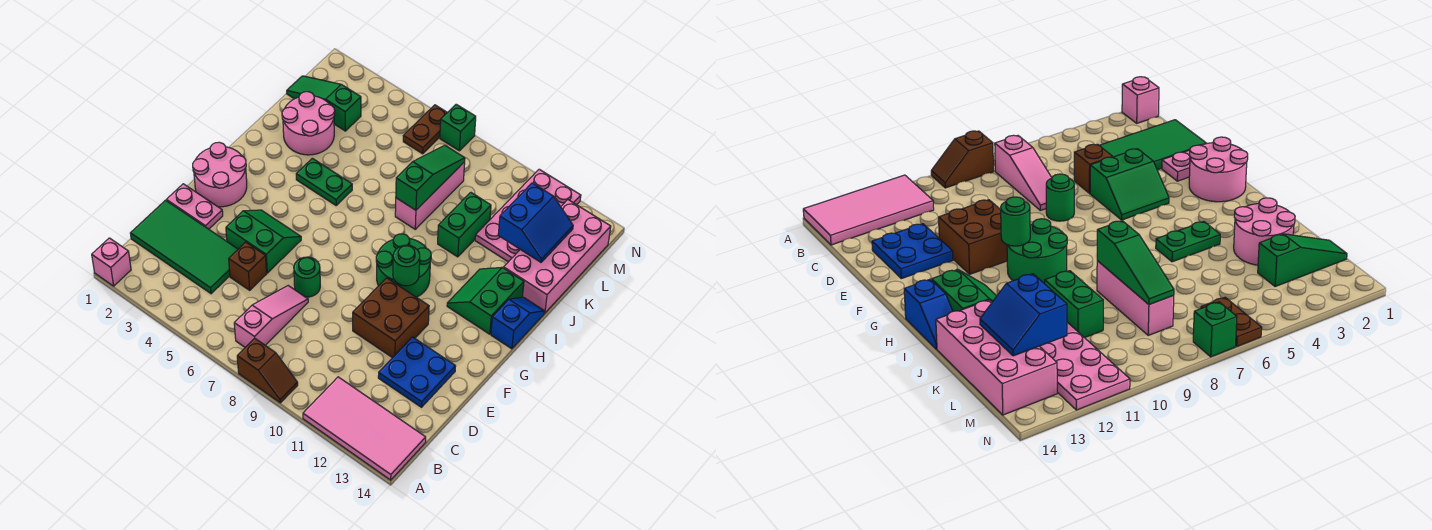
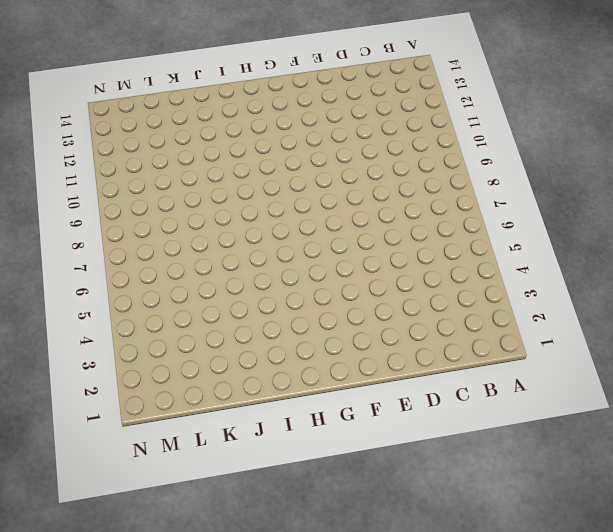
none -> pink 1x1 brick [92,238,131,286]
none -> brown 1x2 slope [237,338,298,403]
none -> pink 2x4 tile [303,377,426,480]

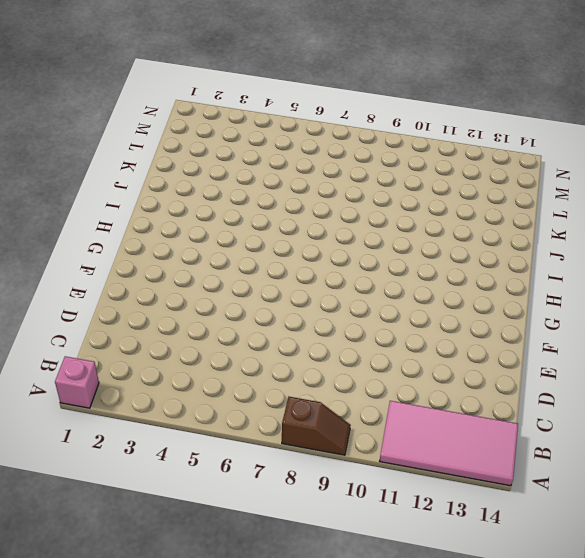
none -> pink 1x3 slope [234,286,308,347]
none -> green 2x4 tile [130,200,238,294]
none -> brown 1x1 brick [229,242,267,290]

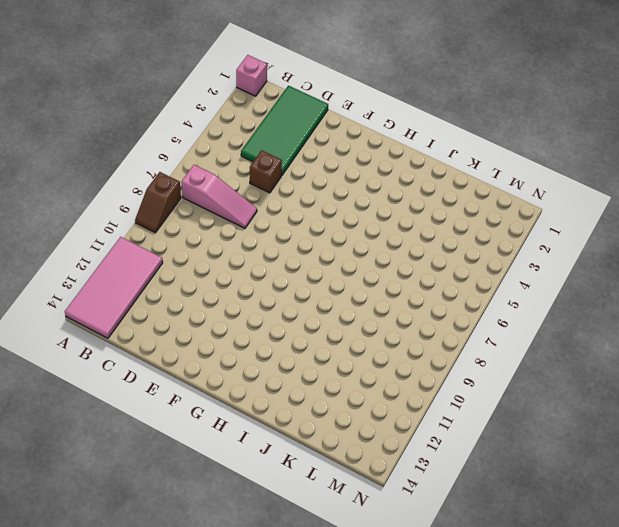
none -> blue 2x2 plate [378,337,456,407]
none -> pink 1x2 plate [166,184,223,229]
none -> green 2x2 slope [226,210,301,273]

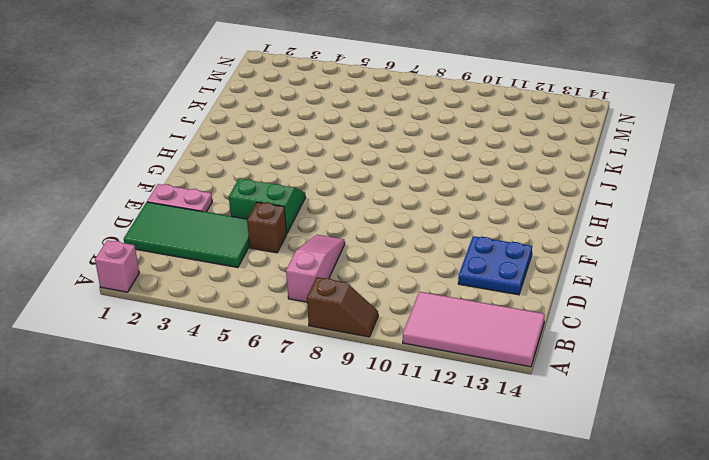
none -> green 1x1 round brick [294,257,320,297]
none -> brown 2x2 brick [353,278,429,358]
none -> pink 2x2 round brick [193,142,247,207]

